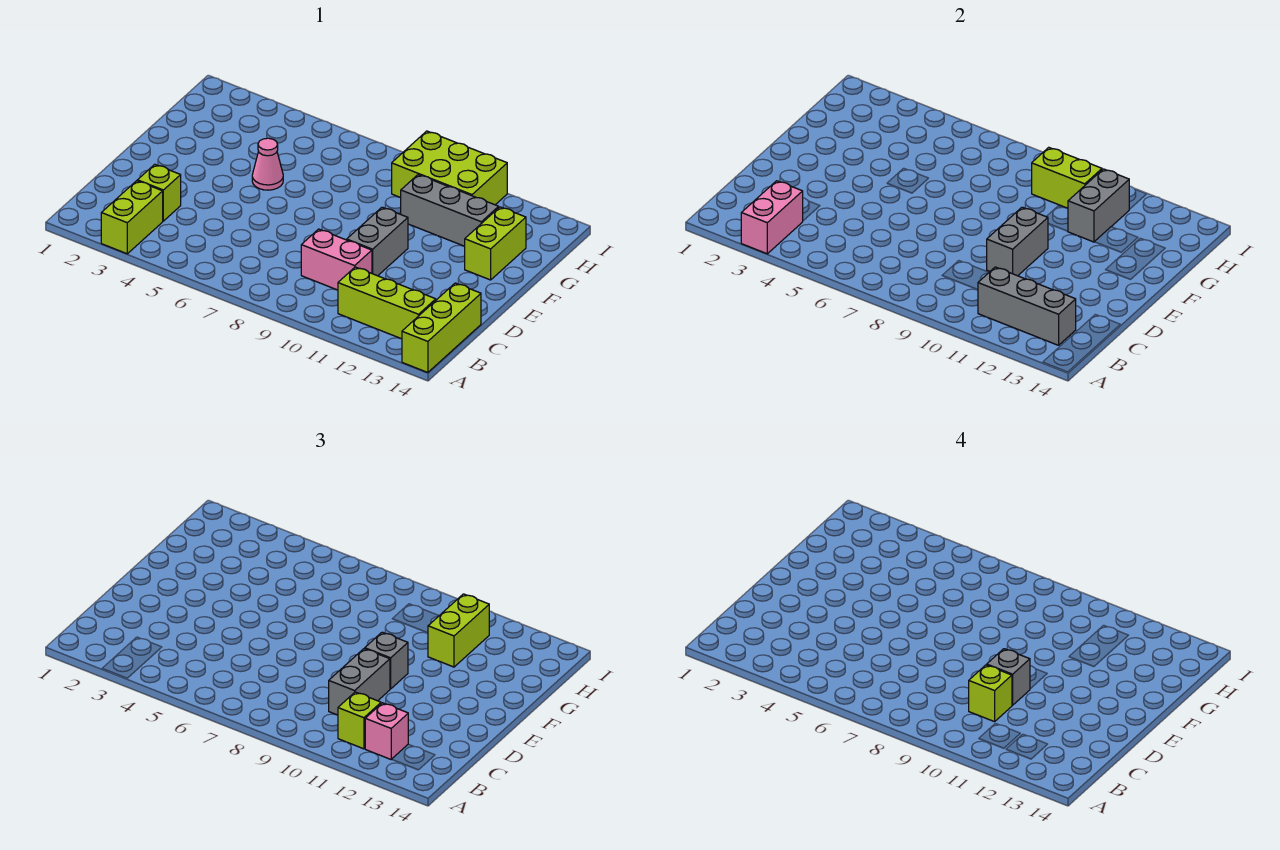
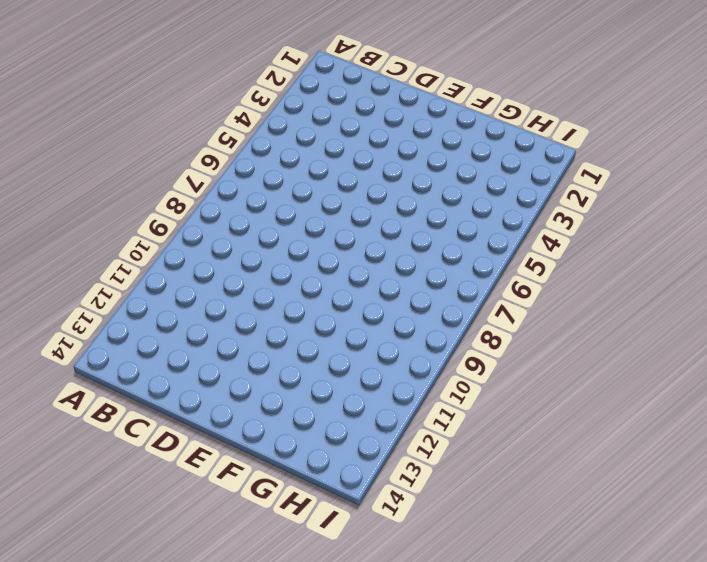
none -> lime 1x2 brick [101,181,163,254]
none -> lime 1x3 brick [402,283,481,373]
none -> lime 1x3 brick [338,267,436,339]

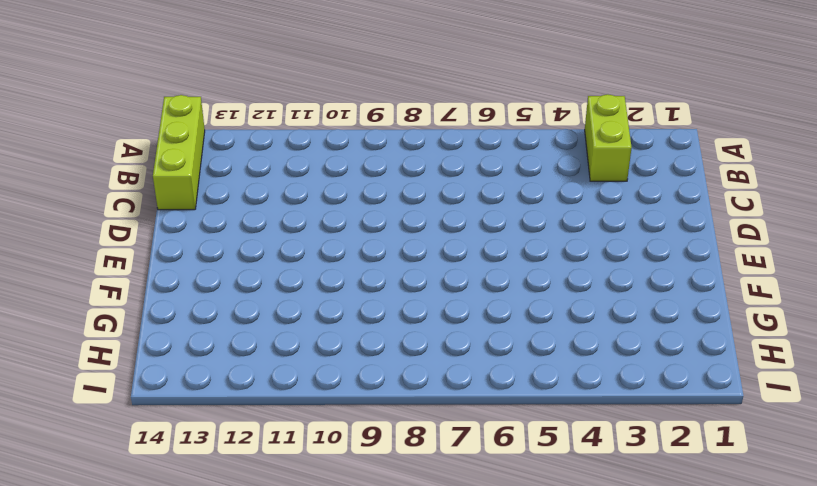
none -> lime 1x3 brick [338,267,436,339]
none -> lime 1x1 brick [137,164,181,221]
none -> pink 1x2 brick [301,229,372,290]

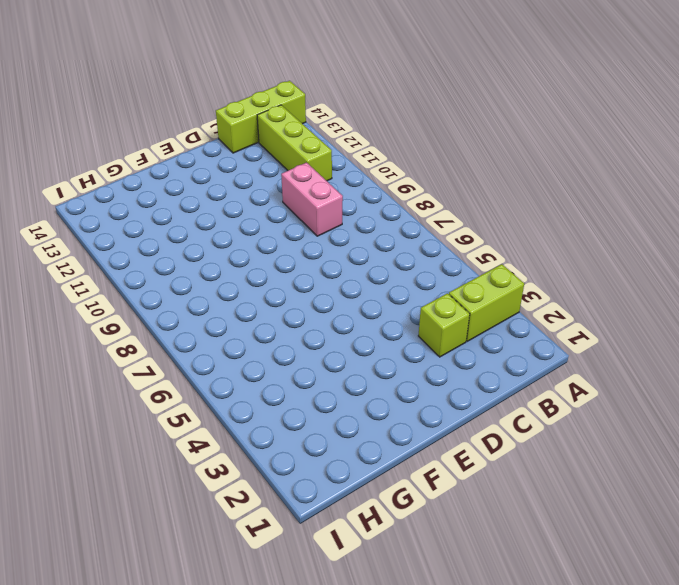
none -> grey 1x2 brick [347,207,408,276]
none -> pink 1x1 cone [252,138,283,190]
none -> lime 1x2 brick [465,207,526,280]

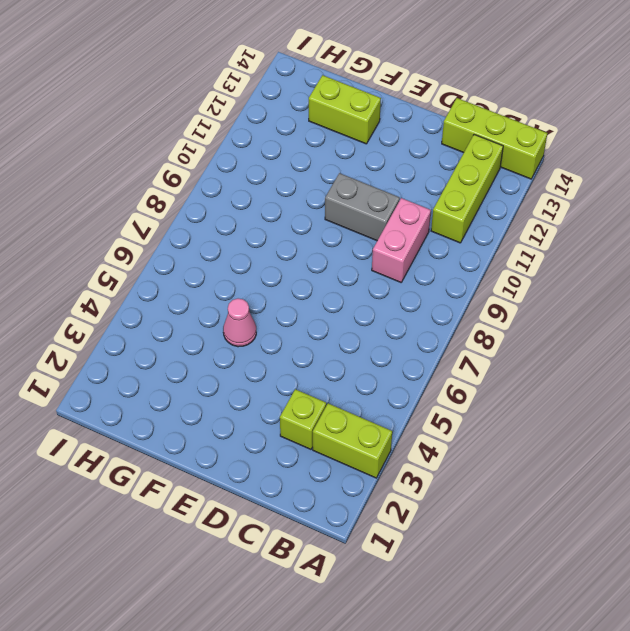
none -> grey 1x3 brick [401,175,499,246]
none -> lime 2x3 brick [392,131,507,205]
none -> pink 1x2 brick [741,181,803,254]

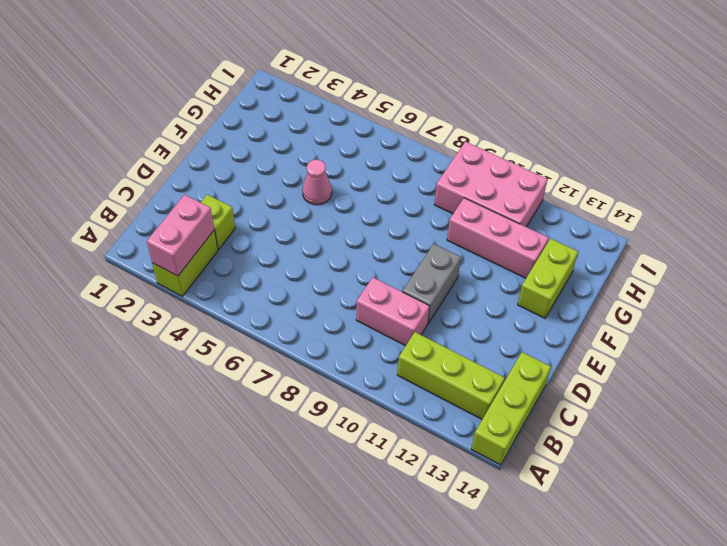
pink 1x3 brick [447,198,549,278] -> grey 1x3 brick [401,175,499,246]
pink 2x3 brick [434,142,548,227] -> lime 2x3 brick [392,131,507,205]
none -> grey 1x3 brick [978,267,1076,345]
none -> grey 1x2 brick [987,207,1048,276]
none -> grey 1x2 brick [1068,169,1129,242]

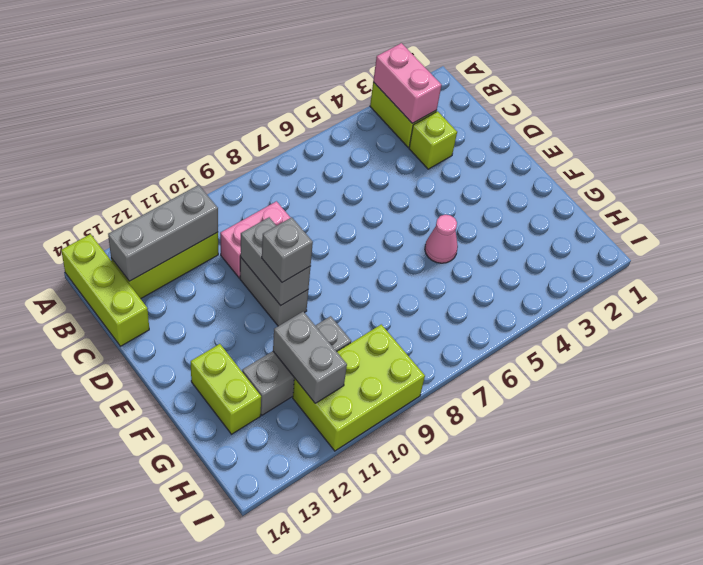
none -> lime 1x2 brick [1032,147,1102,208]
none -> lime 1x1 brick [338,692,381,749]
none -> pink 1x1 brick [365,703,408,759]

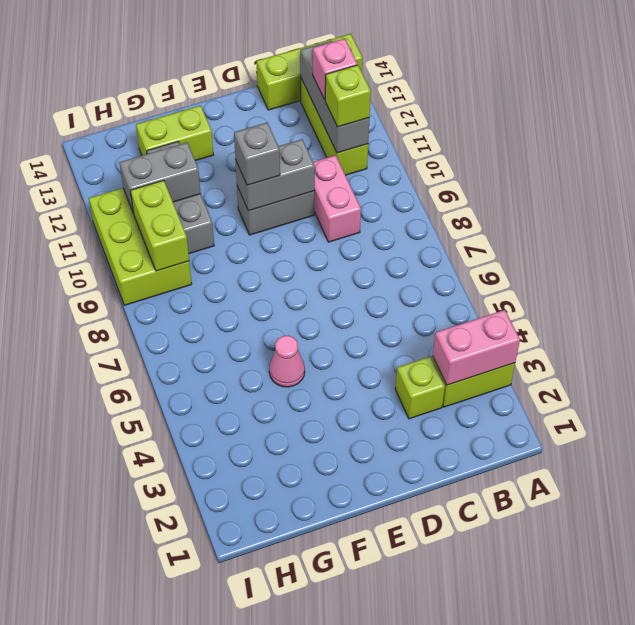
none -> grey 1x2 brick [329,649,390,715]
none -> lime 1x2 brick [428,594,489,667]
none -> lime 1x1 brick [969,665,1012,722]

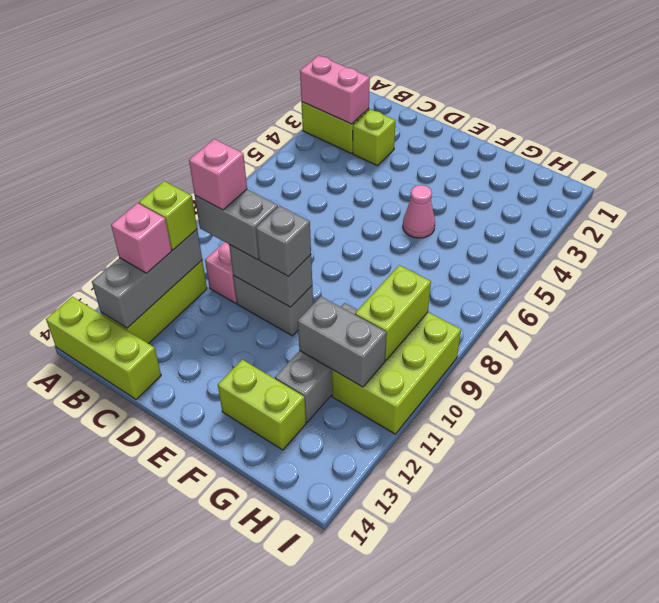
pink 1x1 brick [189,139,247,210] -> lime 1x1 brick [969,665,1012,722]
none -> lime 1x2 brick [428,594,489,667]
none -> grey 1x1 brick [987,649,1030,705]

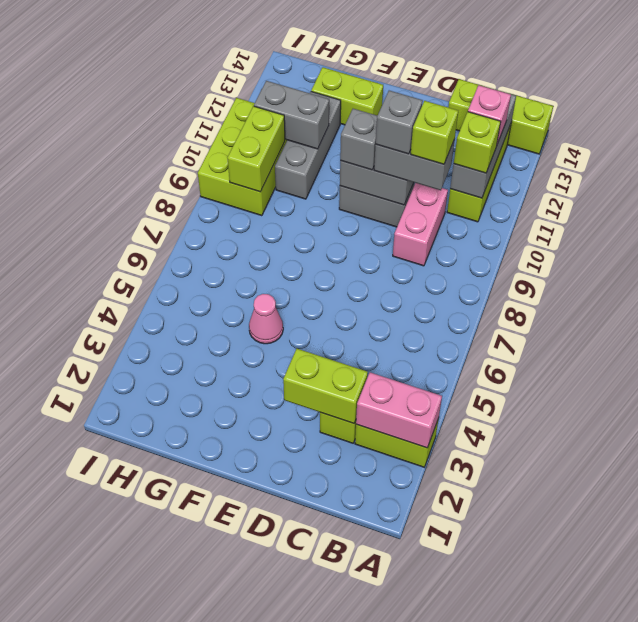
lime 1x2 brick [283,349,368,423] -> lime 1x2 brick moved to [428,594,489,667]

